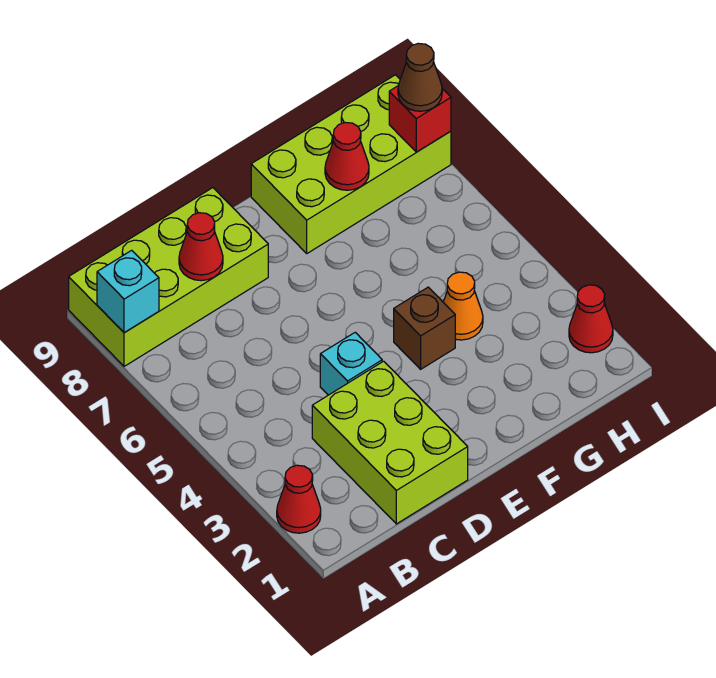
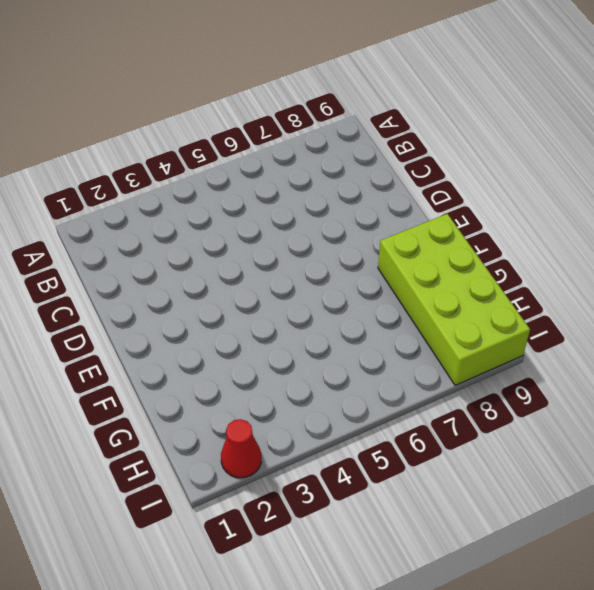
none -> red 1x1 cone [277,465,321,533]
none -> lime 2x4 brick [69,188,268,366]
none -> lime 2x3 brick [312,361,468,524]

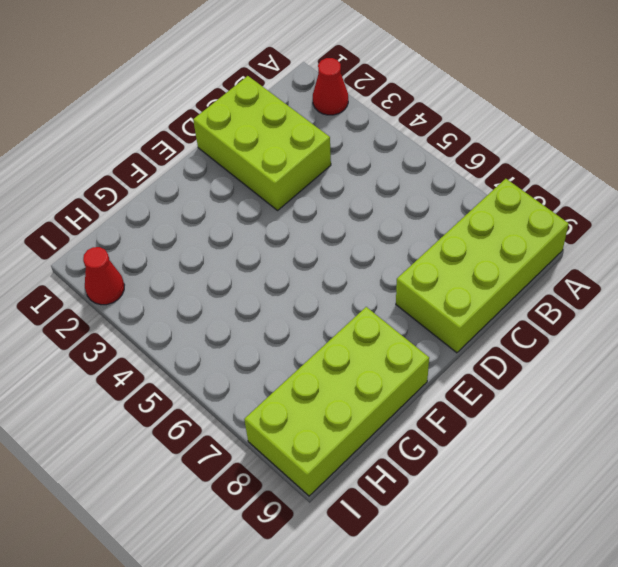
none -> cyan 1x1 brick [320,332,382,395]
none -> brown 1x1 brick [394,287,455,369]
none -> orange 1x1 cone [443,272,483,340]

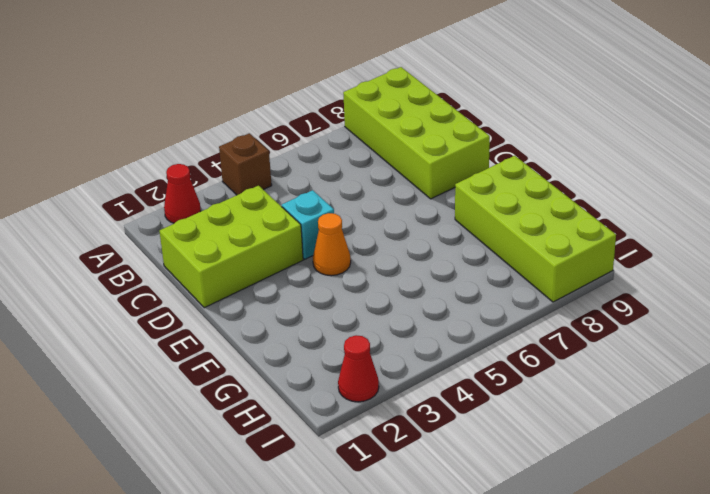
brown 1x1 brick [219,133,272,195] -> brown 1x1 brick moved to [394,287,455,369]
orange 1x1 cone [313,213,351,276] -> orange 1x1 cone moved to [443,272,483,340]
none -> cyan 1x1 brick [97,250,159,333]
none -> red 1x1 cone [179,213,223,281]
none -> red 1x1 cone [325,123,369,190]

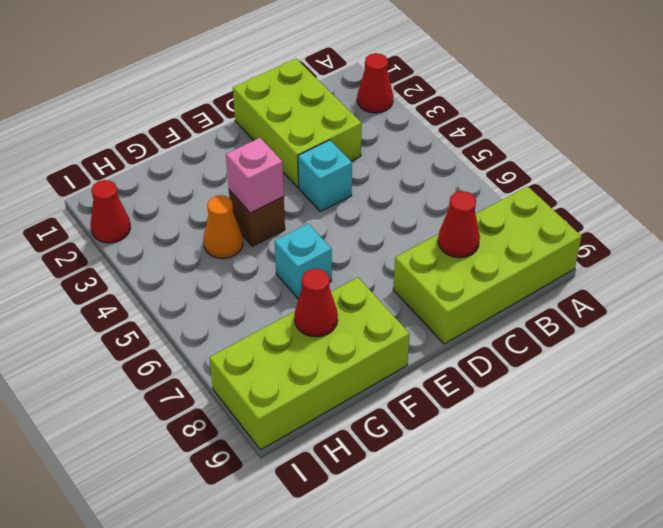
pink 1x1 brick [226,138,284,213] -> none
cyan 1x1 brick [275,224,332,299] -> cyan 1x1 brick moved to [97,250,159,333]
none -> red 1x1 brick [389,85,451,152]
none -> brown 1x1 cone [398,43,442,111]

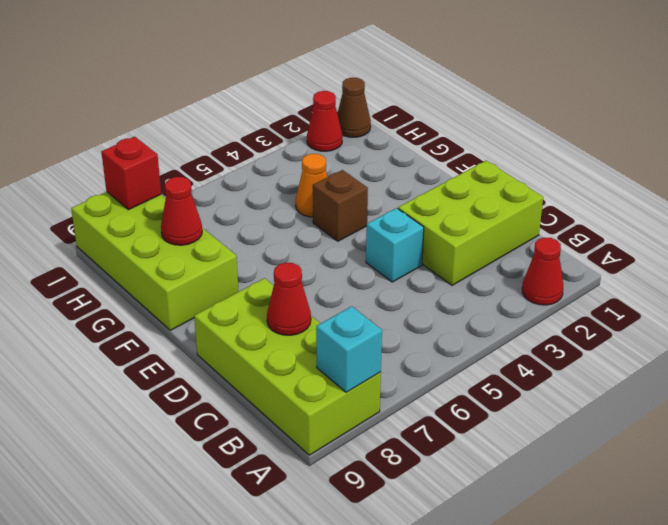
brown 1x1 cone [337,78,371,137] -> brown 1x1 cone moved to [398,43,442,111]

